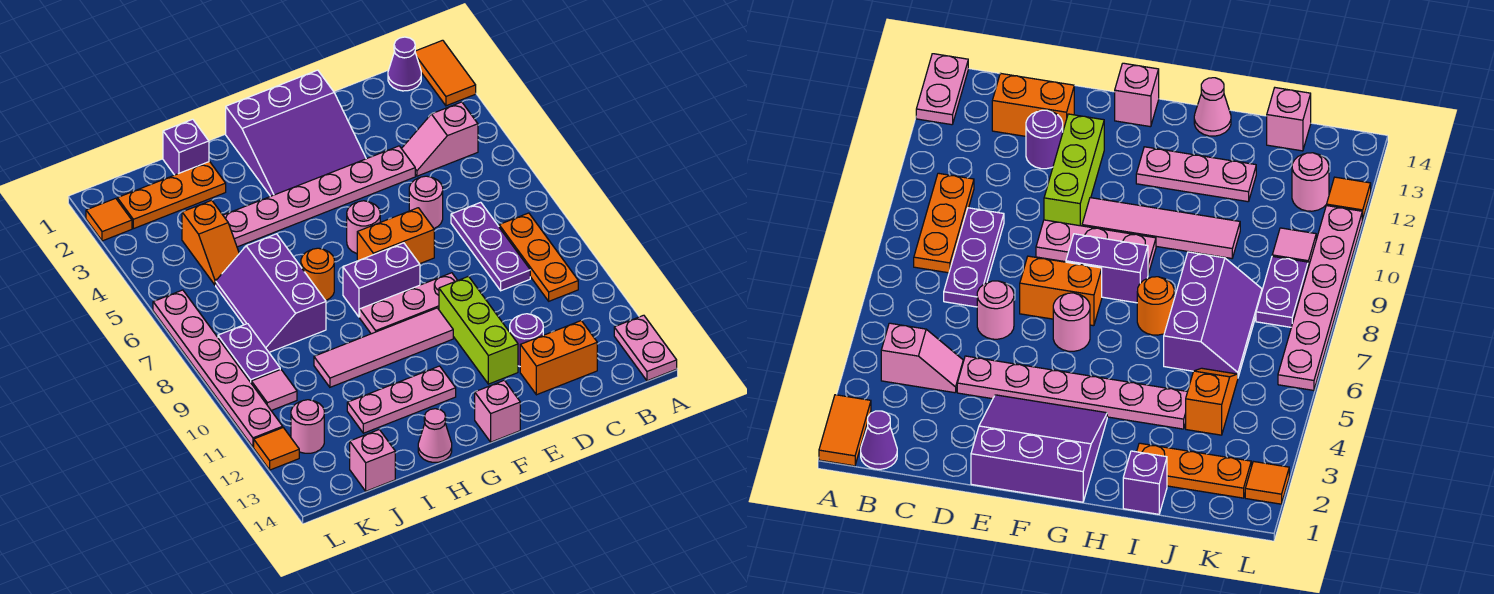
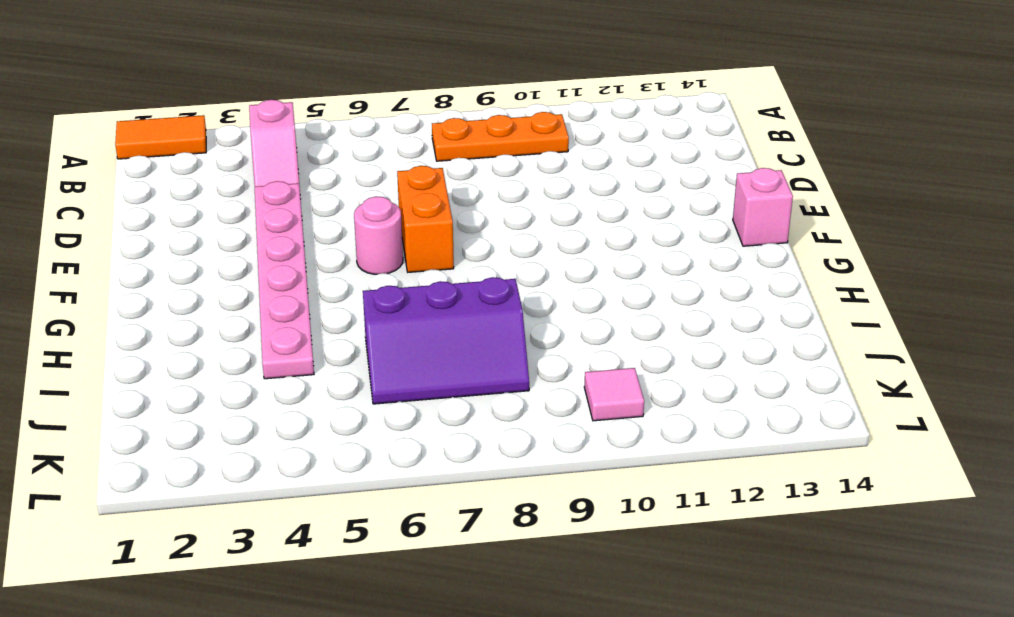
none -> pink 1x2 plate [614,315,677,381]
none -> purple 1x1 cone [388,37,421,91]
none -> purple 1x3 plate [451,202,530,291]
none -> orange 1x2 brick [520,321,597,395]

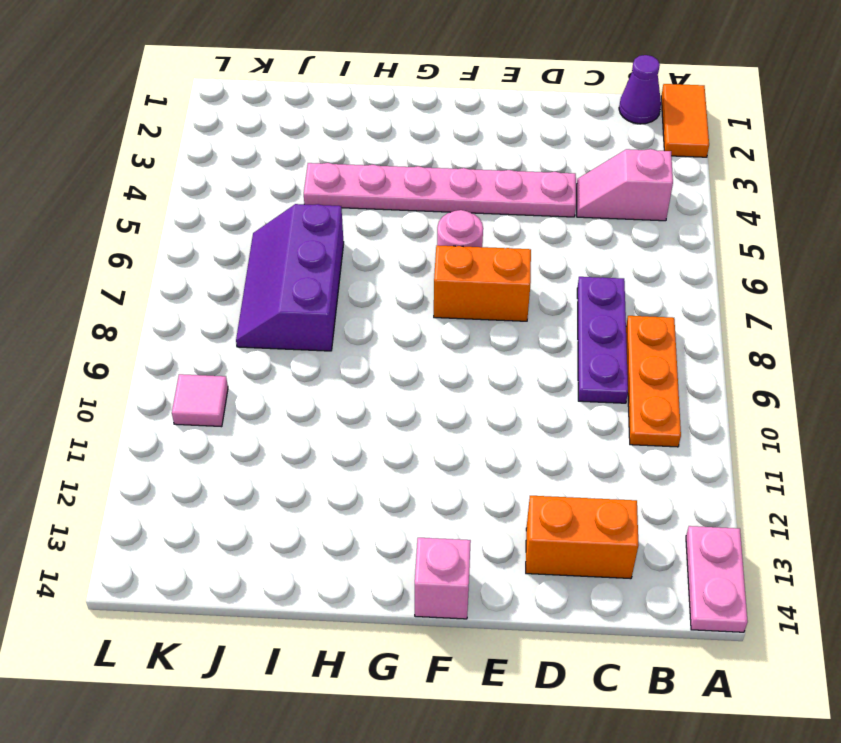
none -> pink 1x1 round brick [409,176,443,228]
none -> purple 1x1 round brick [510,314,543,366]
none -> purple 3x3 slope [226,70,366,196]
none -> pink 1x3 plate [360,273,458,334]

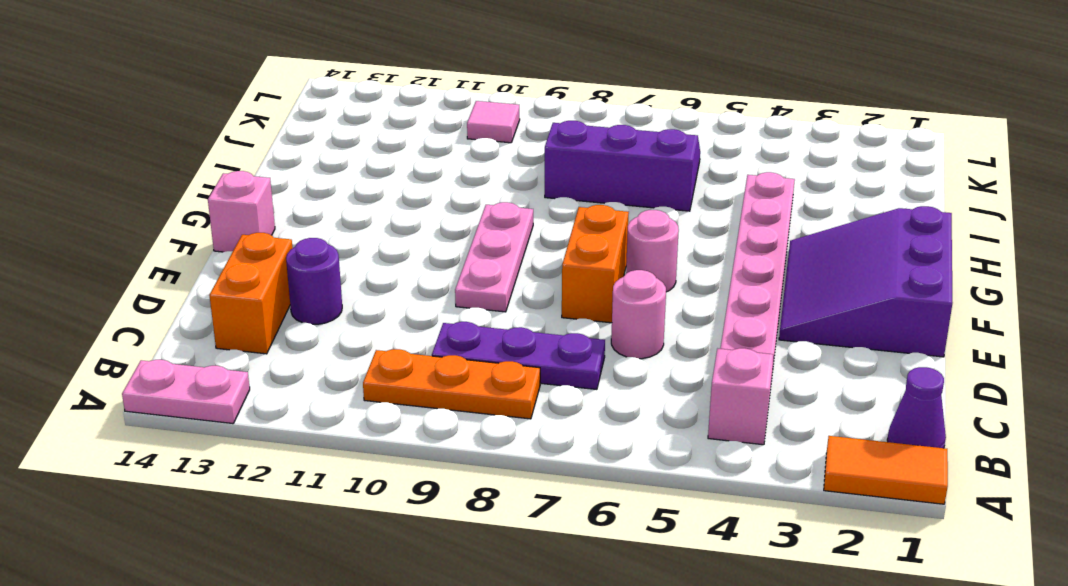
none -> lime 1x3 brick [439,276,518,384]
none -> purple 1x2 brick [343,243,420,317]
none -> pink 1x4 tile [314,308,453,387]
none -> pink 1x3 plate [347,366,456,433]

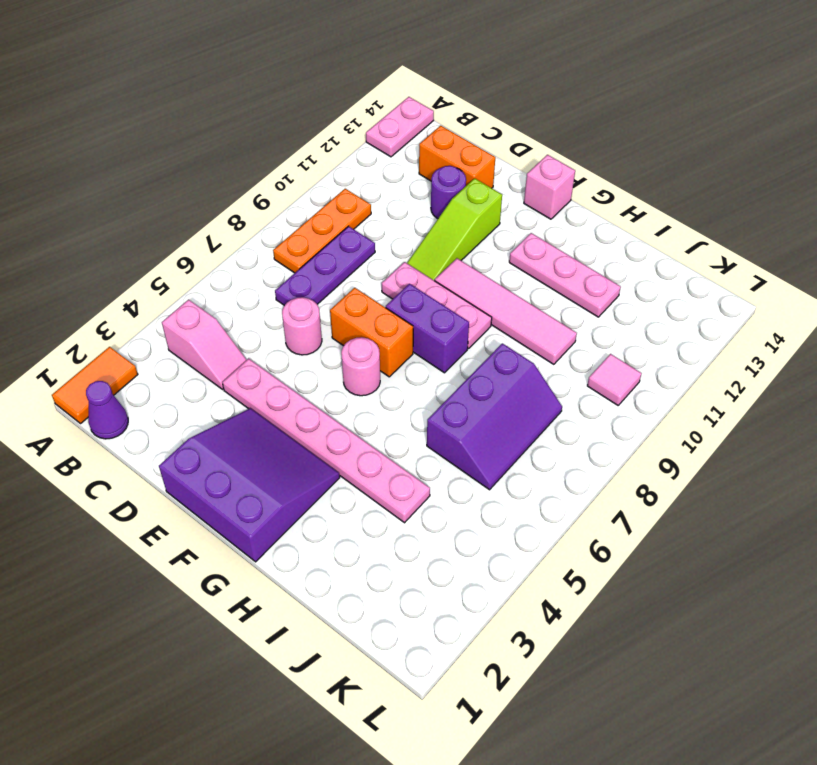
lime 1x3 slope [407,178,502,280] -> lime 1x3 brick [439,276,518,384]
none -> orange 1x1 round brick [301,248,334,301]
none -> pink 1x1 cone [418,409,452,462]
none -> purple 1x1 brick [163,119,209,175]
none -> orange 1x3 plate [117,162,226,229]

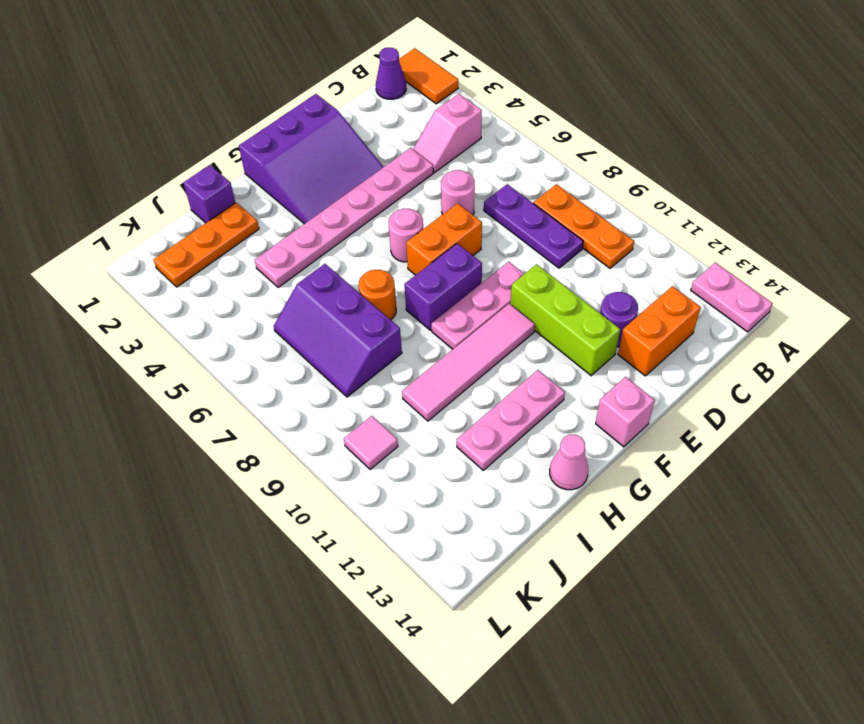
none -> orange 1x2 slope [182,200,239,285]
none -> pink 1x1 brick [350,429,395,491]
none -> purple 1x2 plate [218,324,280,382]
none -> pink 1x1 round brick [291,400,324,453]

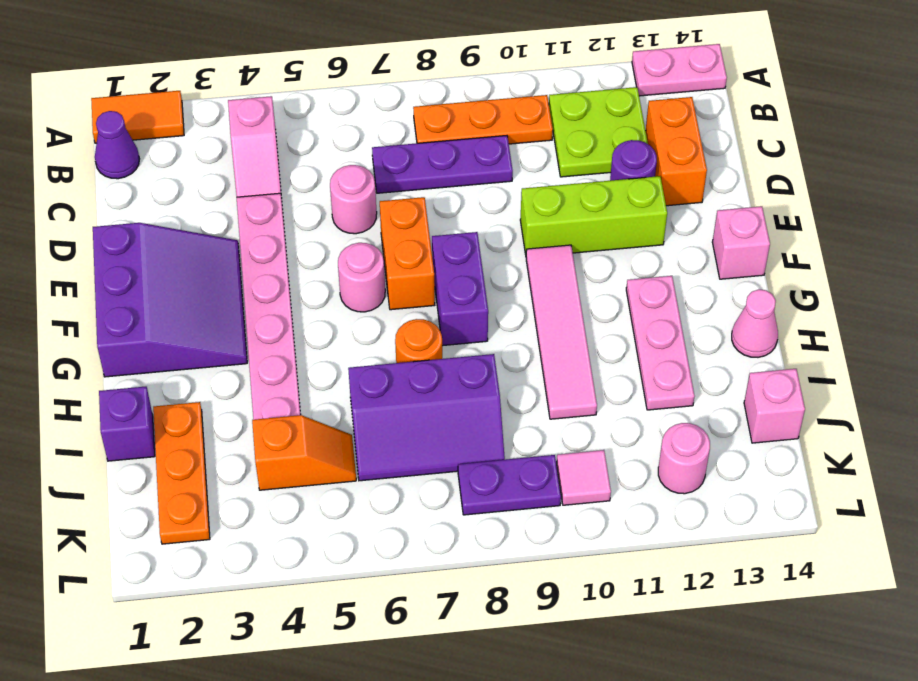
lime 2x2 plate [549,87,648,177] -> none
none -> pink 1x3 plate [360,273,458,334]
none -> orange 1x1 tile [86,198,132,241]
none -> pink 1x6 plate [153,290,283,447]
none -> orange 1x1 tile [254,428,299,470]

